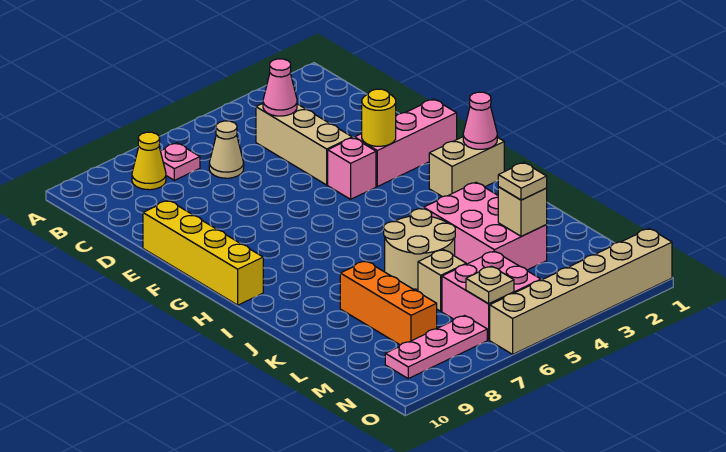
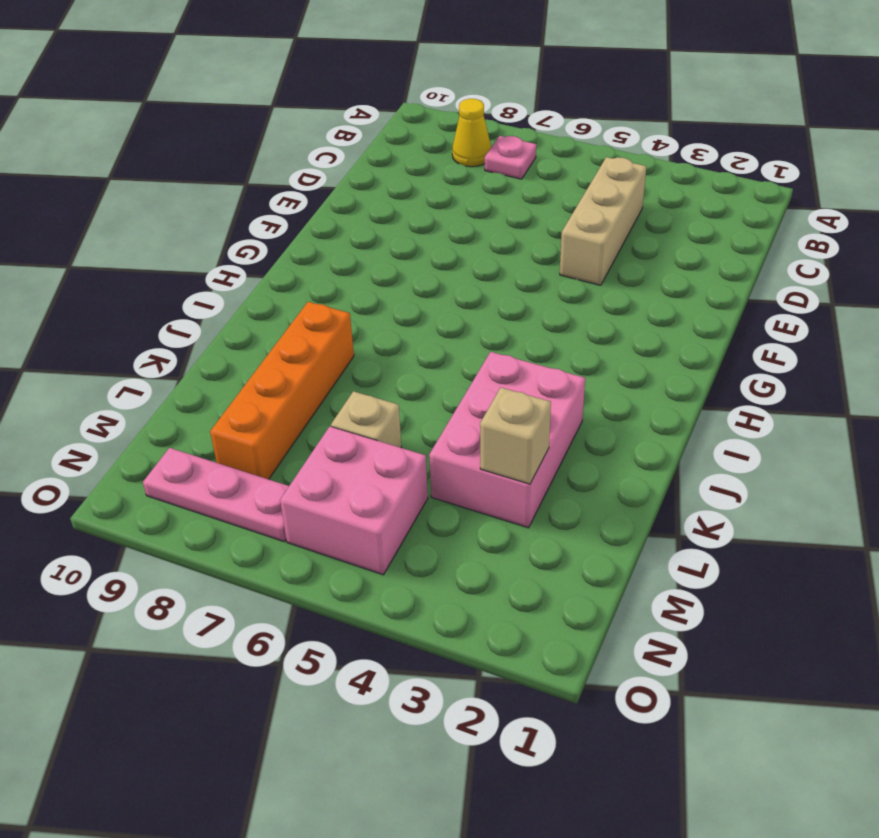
orange 1x4 brick [210,302,354,479] -> orange 1x3 brick [340,261,437,345]
none -> tan 1x1 cone [209,121,244,178]
none -> yellow 1x4 brick [143,200,263,305]
none -> pink 1x3 brick [355,99,457,186]

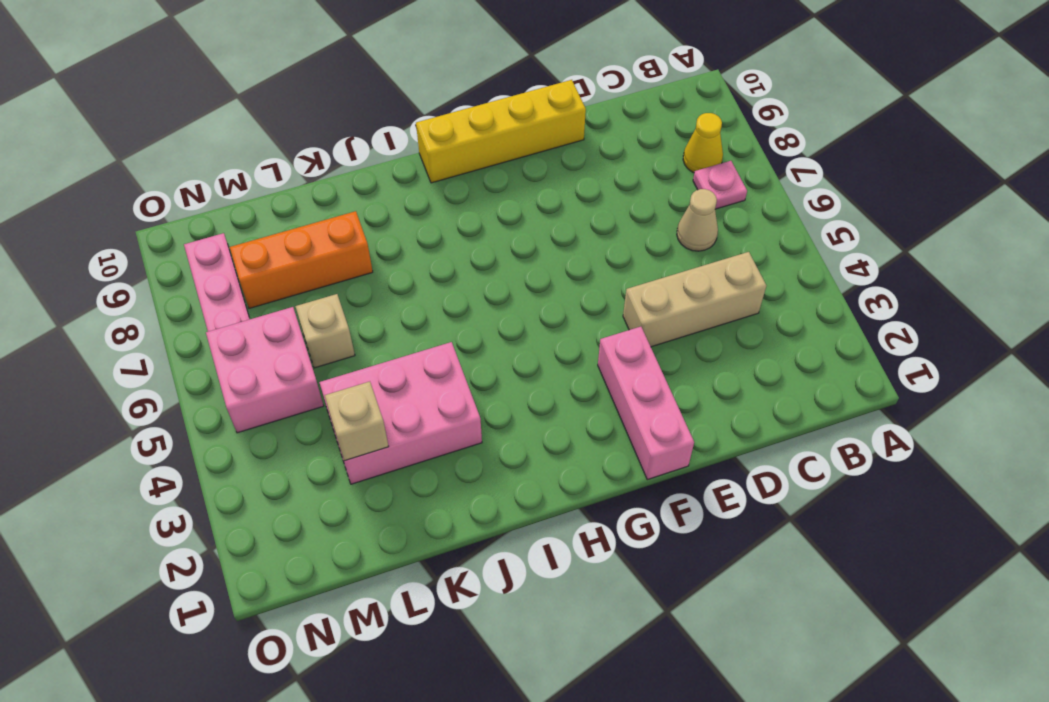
none -> pink 1x1 brick [328,138,376,199]
none -> tan 1x2 brick [429,137,504,197]
none -> tan 2x2 round brick [384,209,455,289]

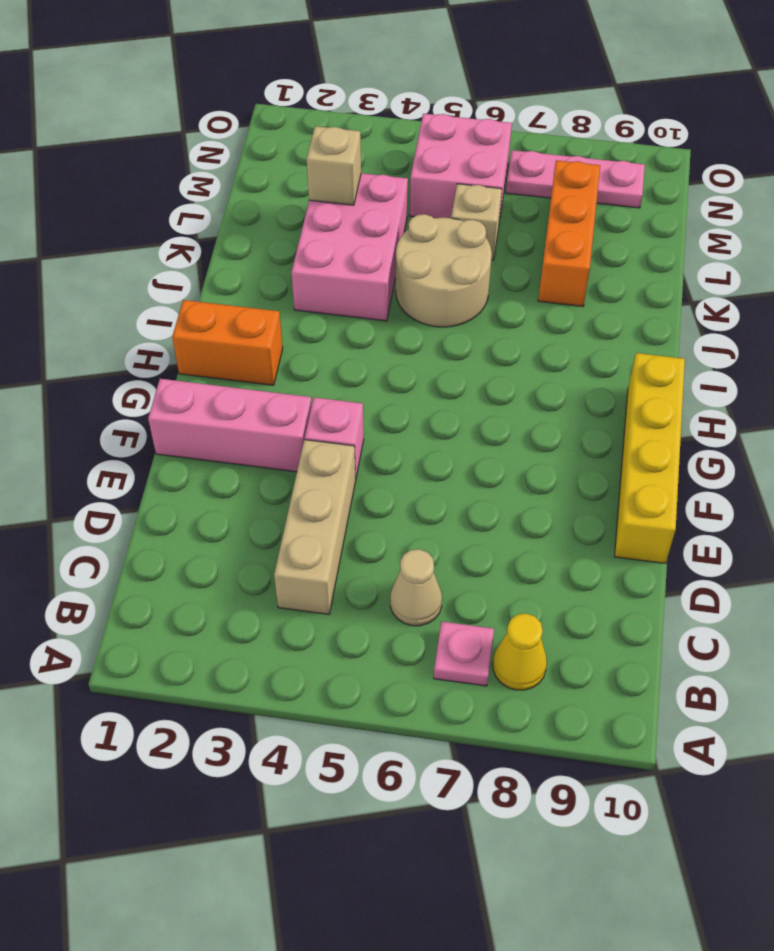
orange 1x2 brick [172,300,283,385] -> tan 1x2 brick [429,137,504,197]
none -> tan 1x6 brick [490,229,672,354]
none -> pink 1x1 cone [263,59,297,116]
none -> yellow 1x1 round brick [362,89,396,146]

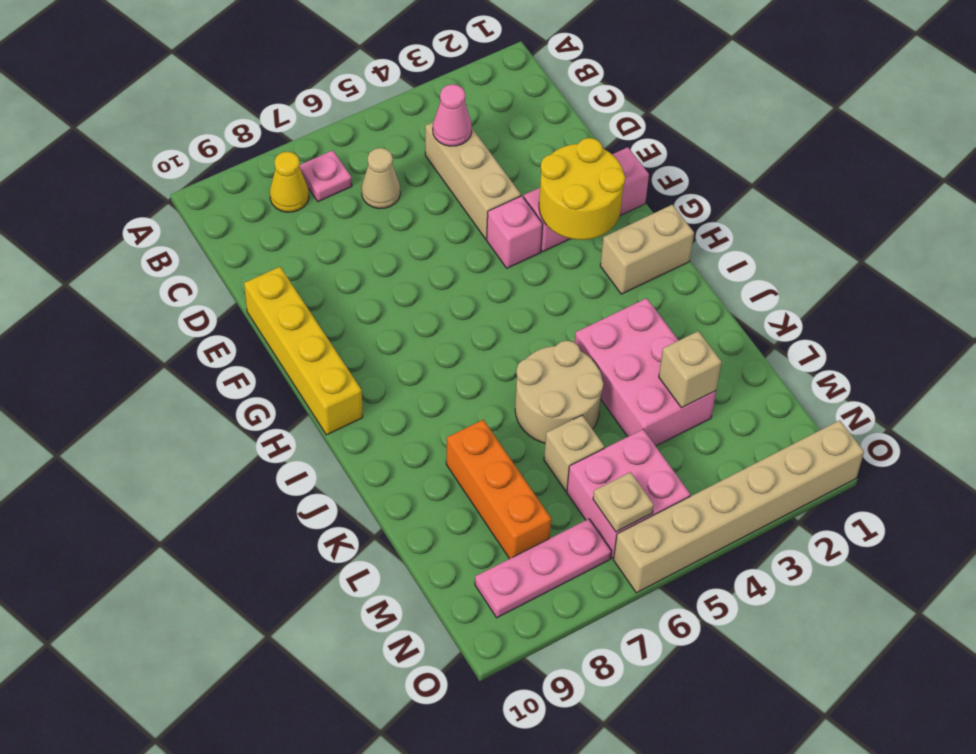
yellow 2x2 round brick [539,138,625,240] -> yellow 1x1 round brick [362,89,396,146]
none -> pink 1x1 cone [463,92,497,149]
none -> tan 1x1 plate [498,163,547,200]

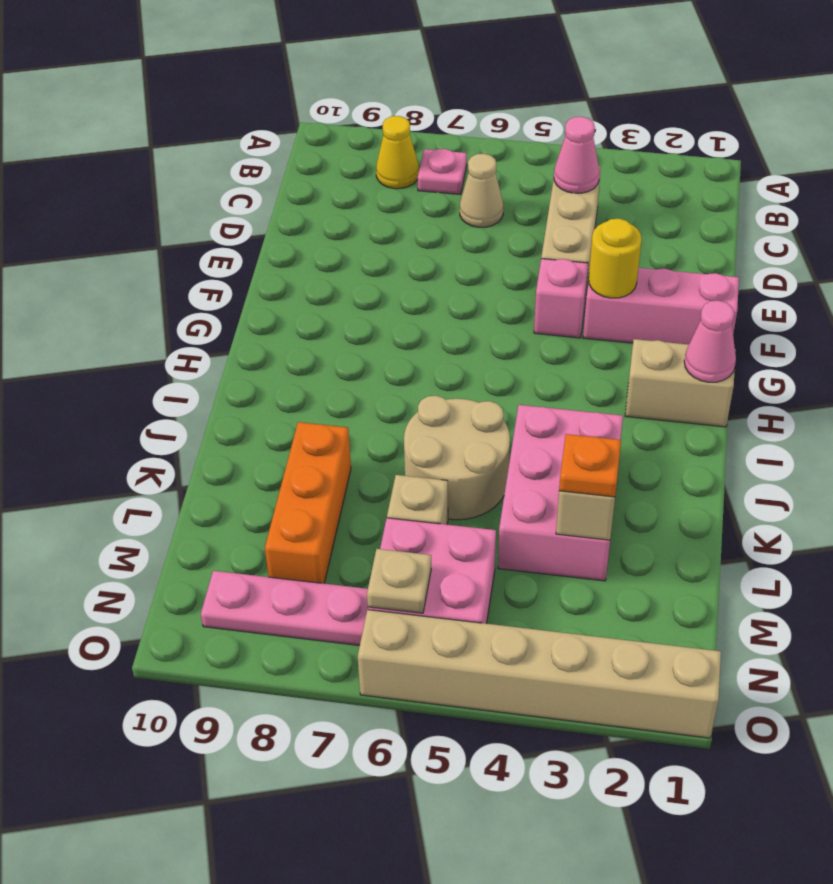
orange 1x1 plate [559,434,621,497] -> tan 1x1 plate [498,163,547,200]
none -> yellow 1x4 brick [143,200,263,305]

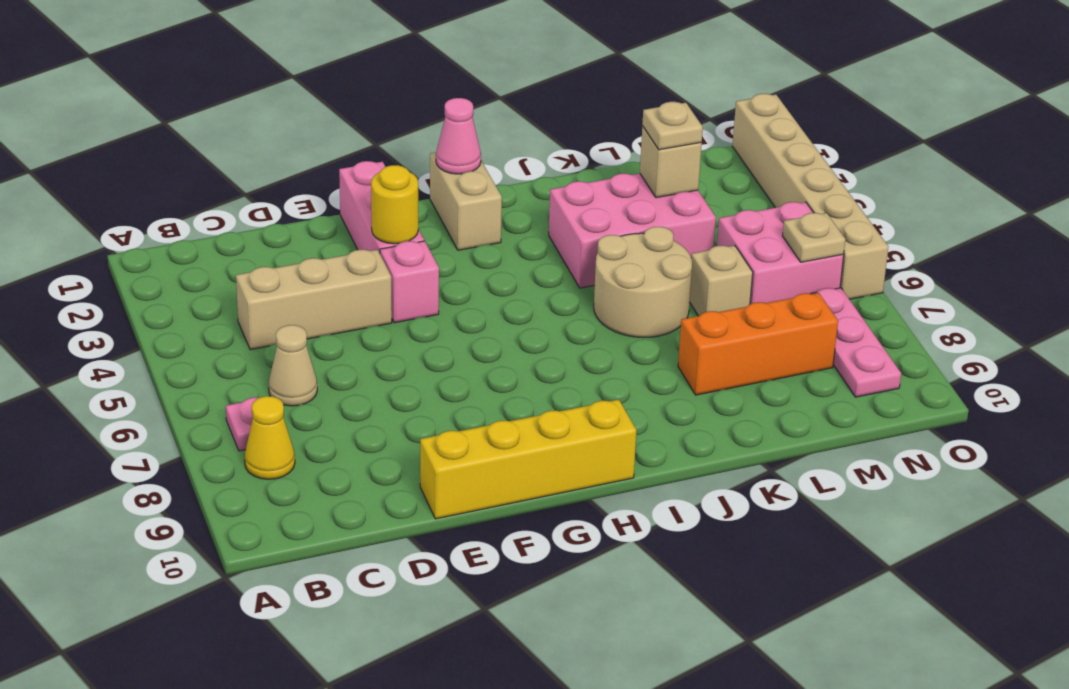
none -> pink 1x1 cone [263,59,297,116]

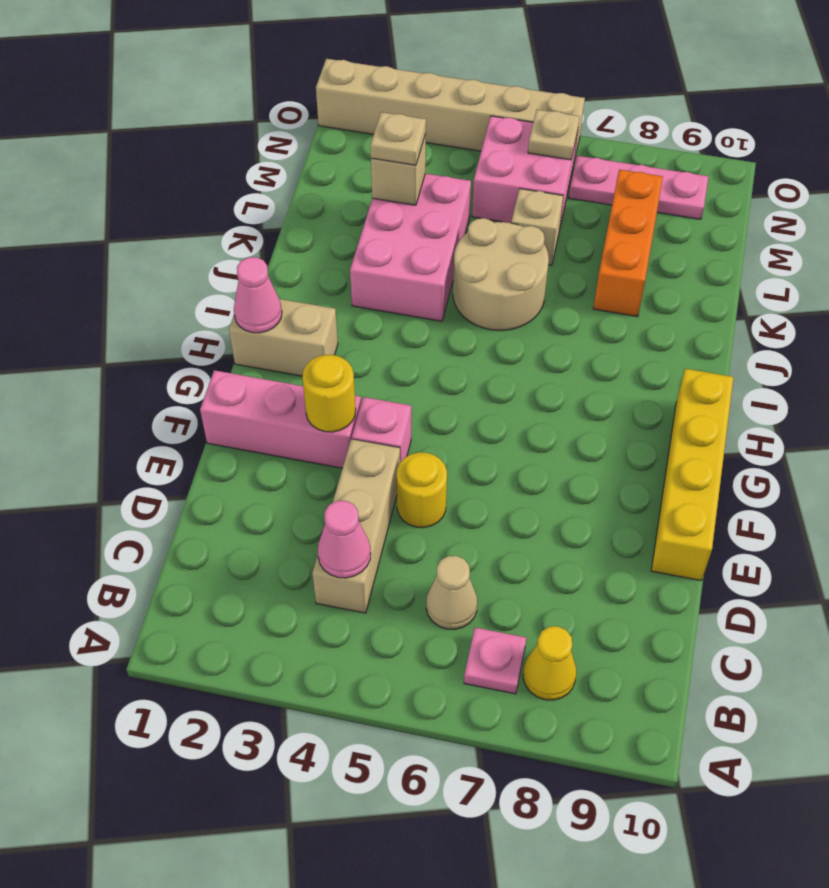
yellow 1x1 round brick [397,452,447,528] -> none

